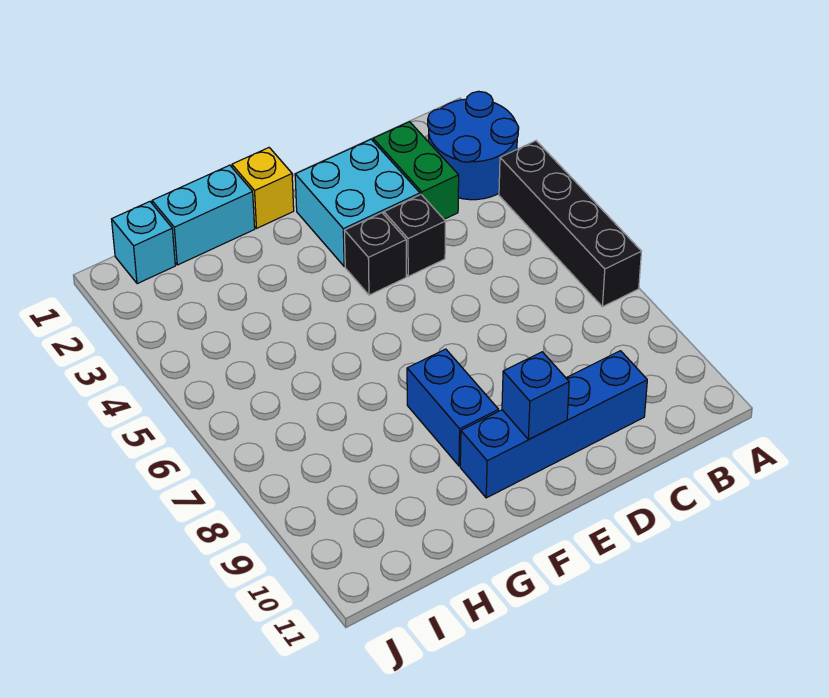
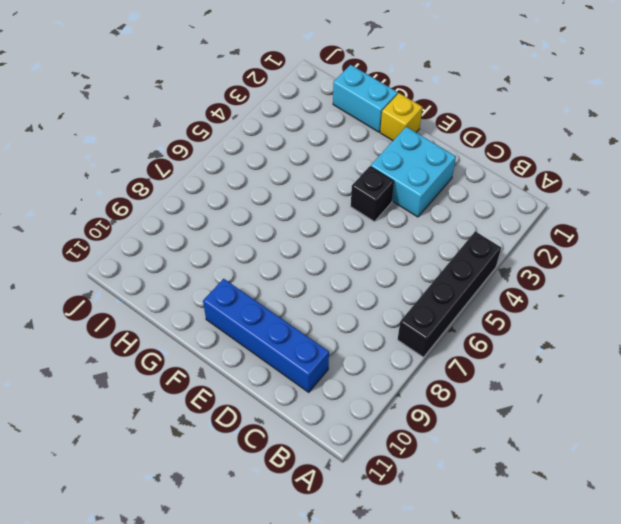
none -> blue 2x2 round brick [428,91,519,200]
none -> green 1x2 brick [373,122,459,219]
none -> black 1x1 brick [384,195,446,276]

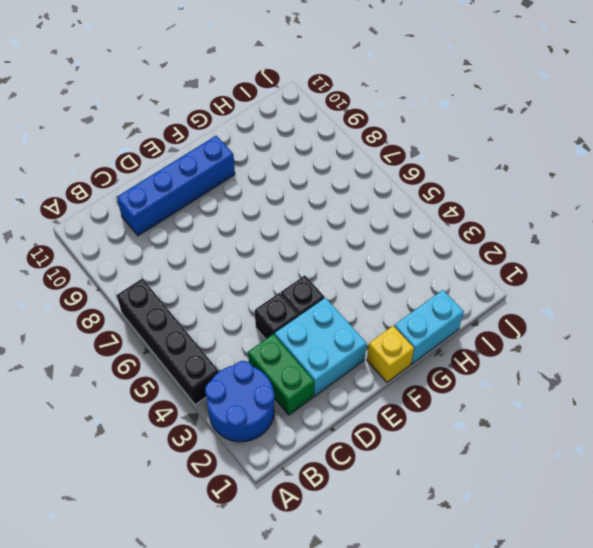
none -> blue 1x2 brick [407,349,499,466]
none -> cyan 1x1 brick [112,202,175,284]
none -> blue 1x1 brick [502,352,569,439]

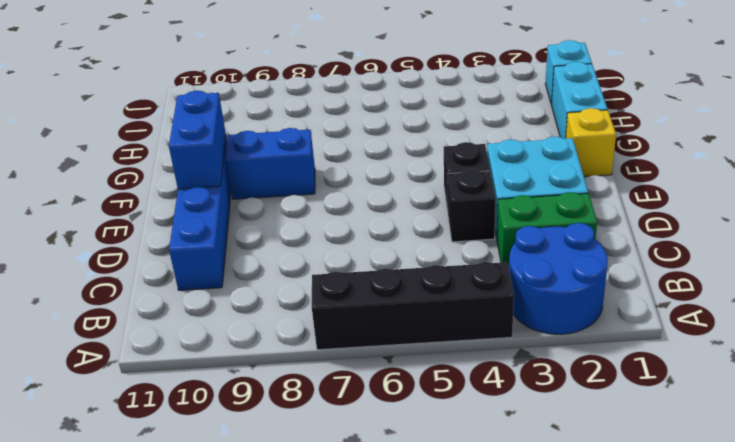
blue 1x2 brick [169,91,226,189] -> blue 1x1 brick [502,352,569,439]

